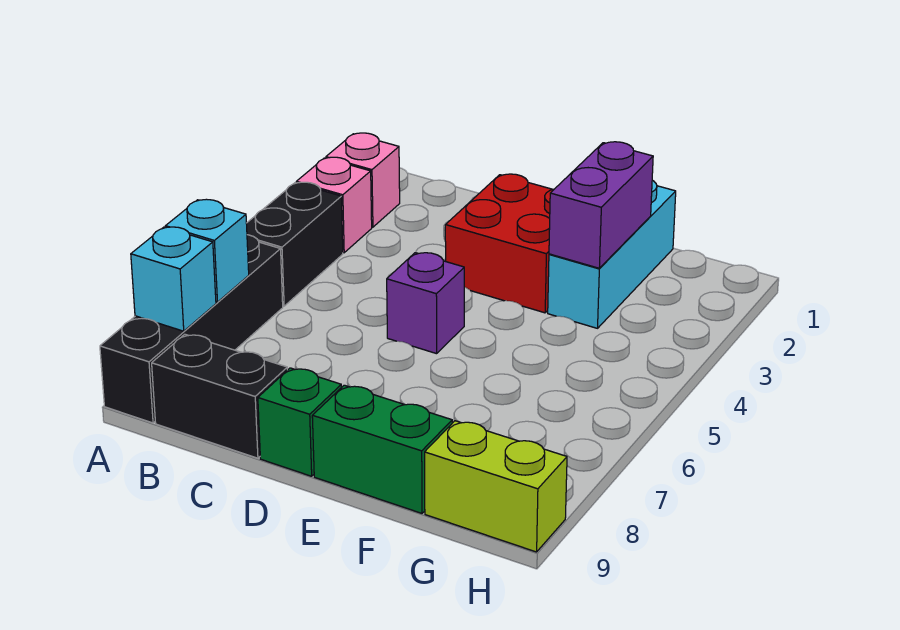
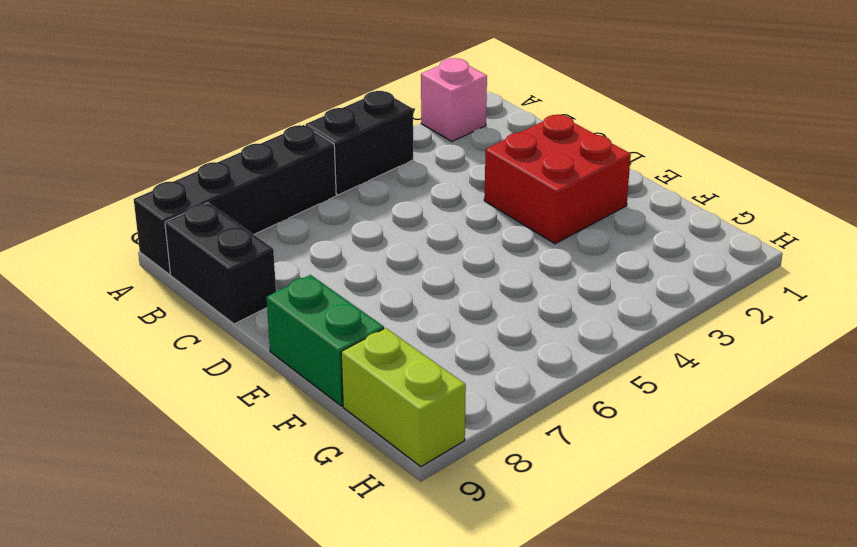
none -> pink 1x1 brick [296,157,372,253]
none -> purple 1x1 brick [387,253,464,354]
none -> green 1x1 brick [258,368,341,476]

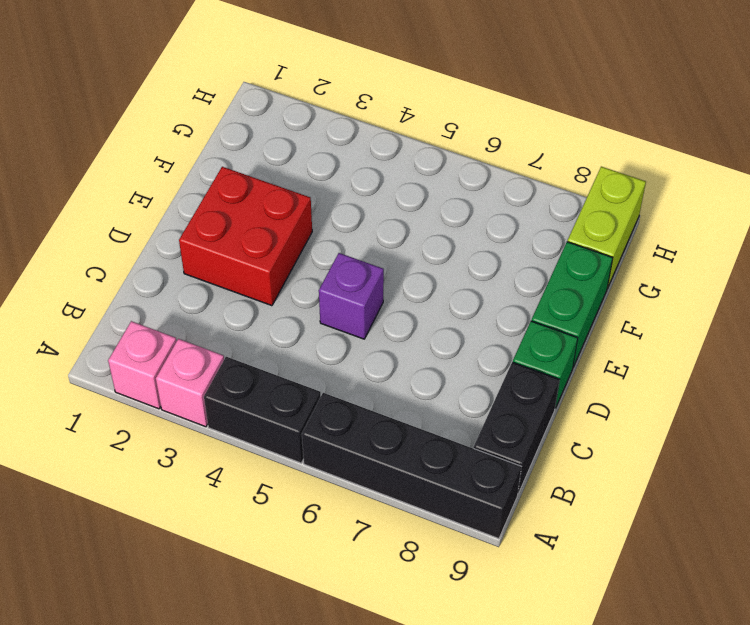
none -> cyan 1x3 brick [548,180,676,328]
none -> cyan 1x1 brick [166,199,249,302]
none -> cyan 1x1 brick [131,227,216,331]

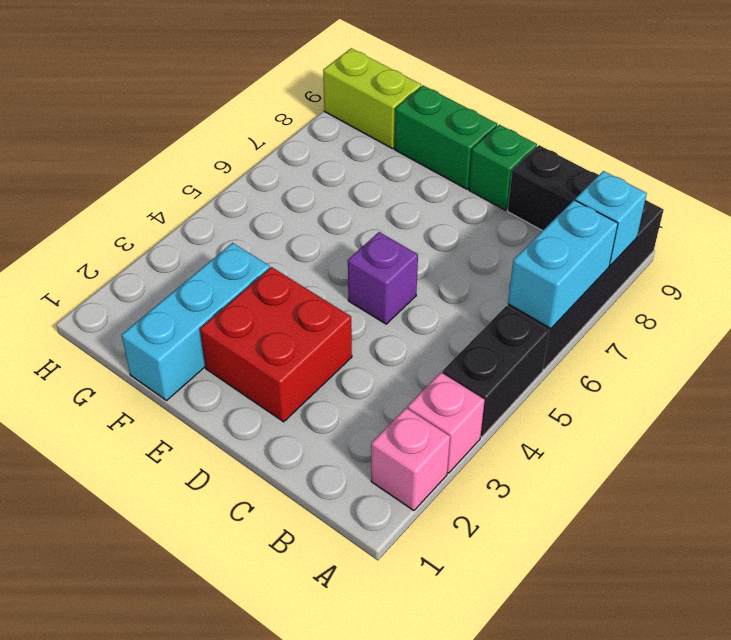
cyan 1x2 brick [508,200,618,329] -> cyan 1x1 brick [166,199,249,302]
none -> purple 1x2 brick [549,142,653,268]

